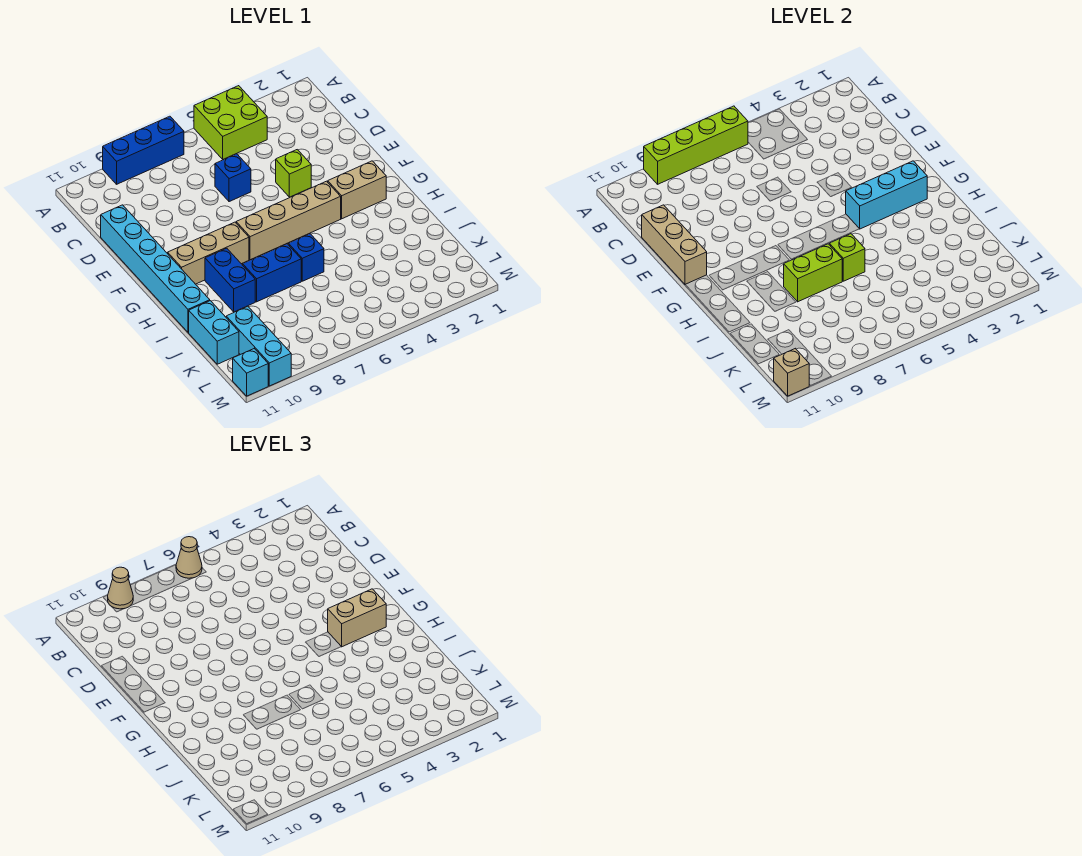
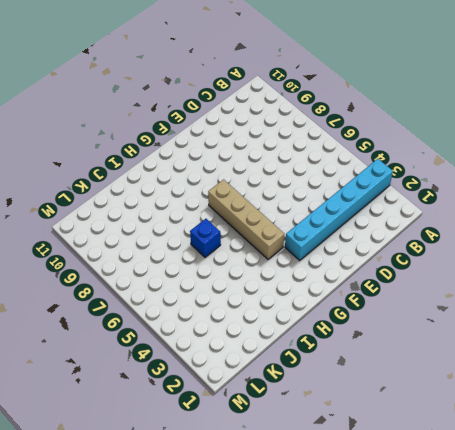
cyan 1x6 brick [285,159,393,260] -> cyan 1x6 brick moved to [101,205,210,332]
none -> lime 2x2 brick [194,86,267,159]
none -> blue 1x3 brick [103,116,184,184]
none -> blue 1x1 brick [215,154,251,202]

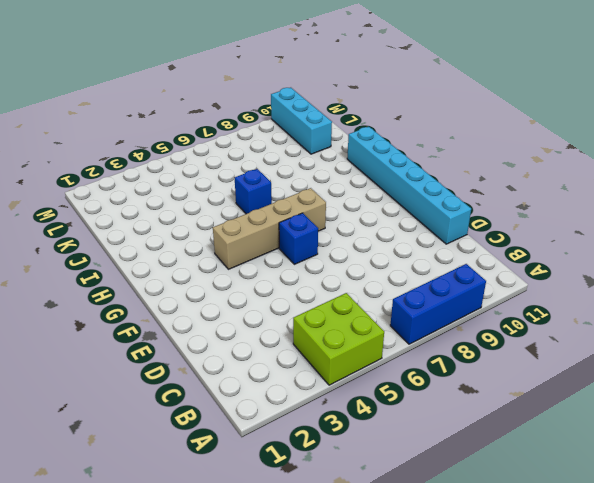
blue 1x1 brick [279,213,318,264] -> blue 1x1 brick moved to [215,154,251,202]
none -> lime 1x1 brick [276,150,311,197]
none -> tan 1x2 brick [328,161,386,219]
none -> tan 1x3 brick [167,222,249,284]

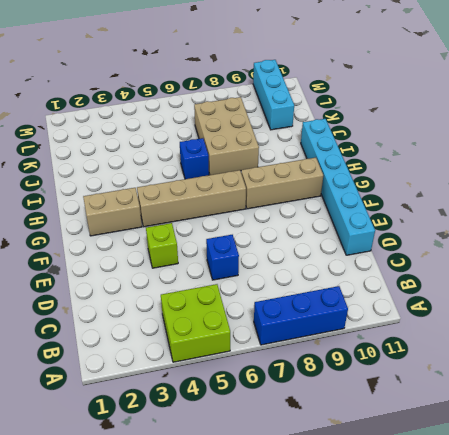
tan 2x3 brick [194,97,259,175] -> blue 1x2 brick [243,244,301,302]
none -> blue 1x2 brick [205,248,255,312]
none -> cyan 1x2 brick [189,301,239,364]
none -> cyan 1x1 brick [233,349,268,396]

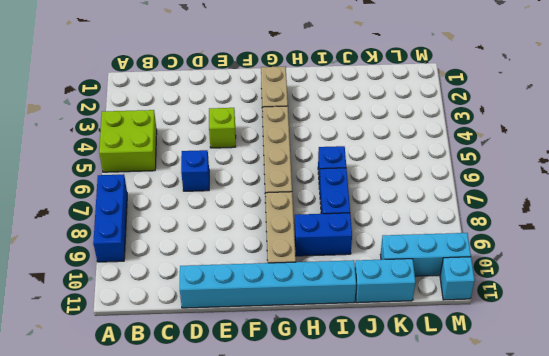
none -> lime 1x4 brick [644,106,748,184]
none -> tan 1x3 brick [642,205,707,285]
none -> cyan 1x3 brick [846,161,927,229]

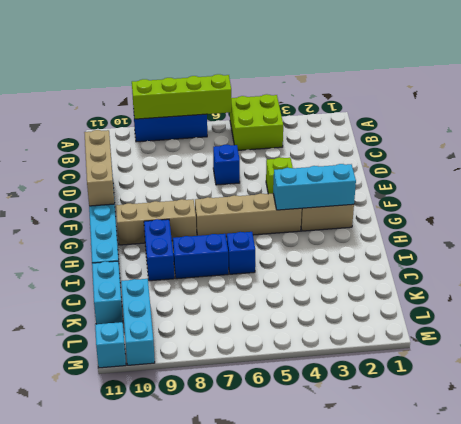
none -> lime 1x1 brick [829,234,865,281]
none -> lime 1x2 brick [784,244,842,302]
none -> tan 1x1 brick [774,349,809,396]

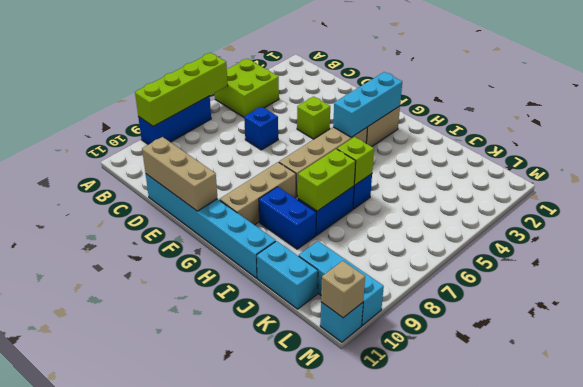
none -> tan 1x1 cone [176,537,202,578]
none -> tan 1x1 cone [108,567,133,609]
none -> tan 1x2 brick [328,589,386,647]

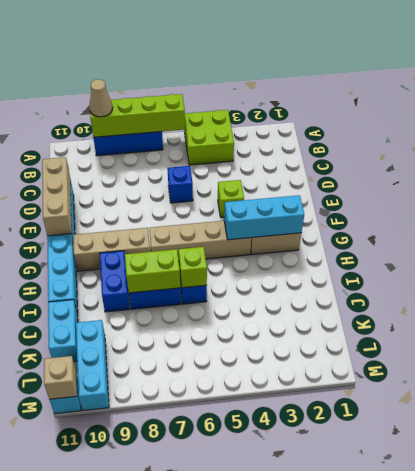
none -> tan 1x1 cone [176,537,202,578]
none -> tan 1x2 brick [328,589,386,647]

